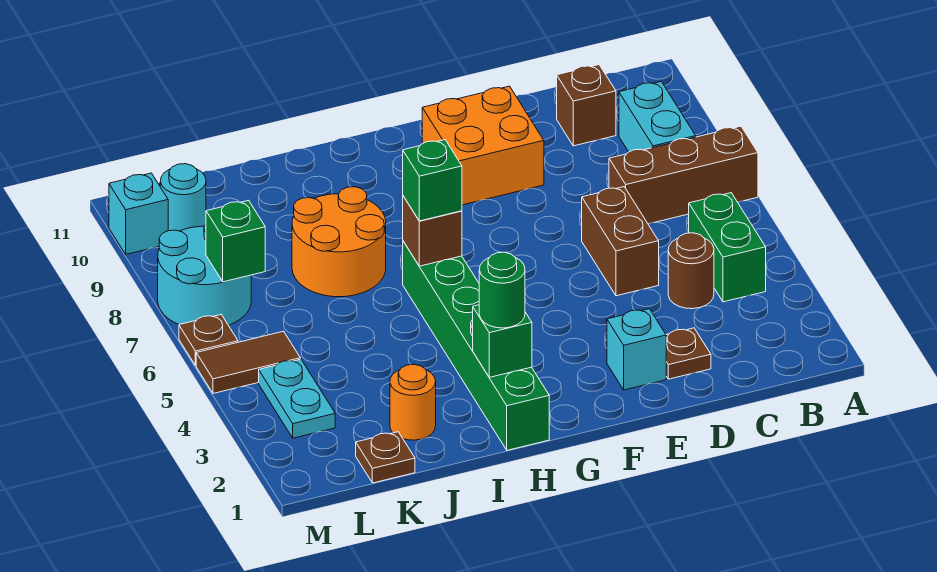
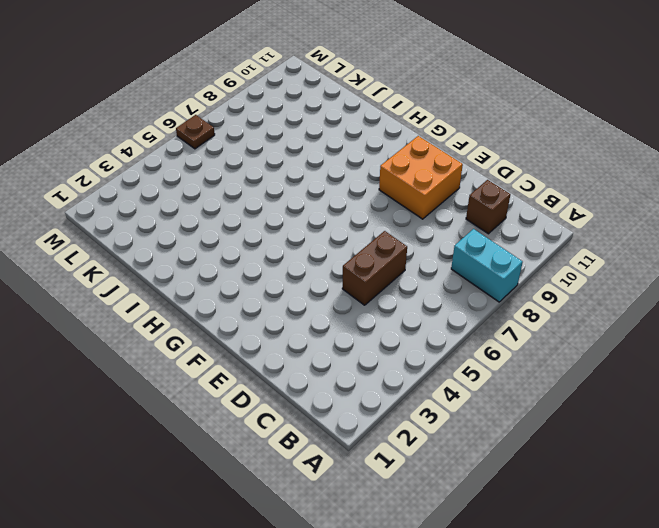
cyan 1x2 brick [451,229,523,302] -> cyan 1x2 brick turned to [619,82,696,152]
none -> brown 1x3 brick [609,126,758,224]
none -> green 1x2 brick [689,193,766,302]
none -> brown 1x1 round brick [668,233,714,309]

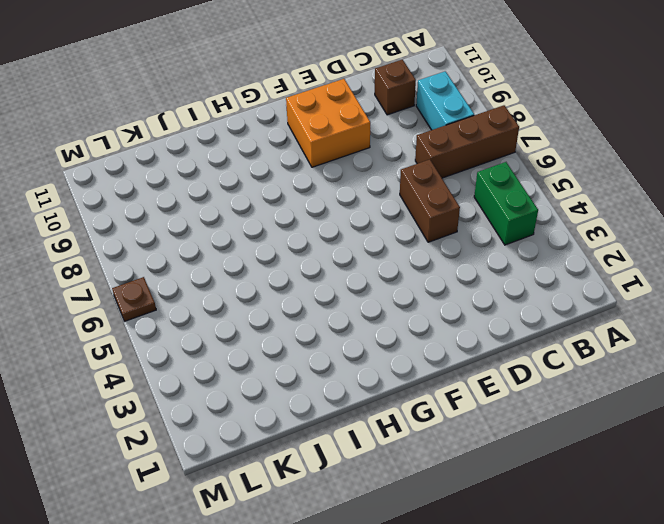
none -> brown 1x1 round brick [668,233,714,309]
none -> brown 1x1 plate [666,328,711,379]
none -> cyan 1x1 brick [607,309,666,390]

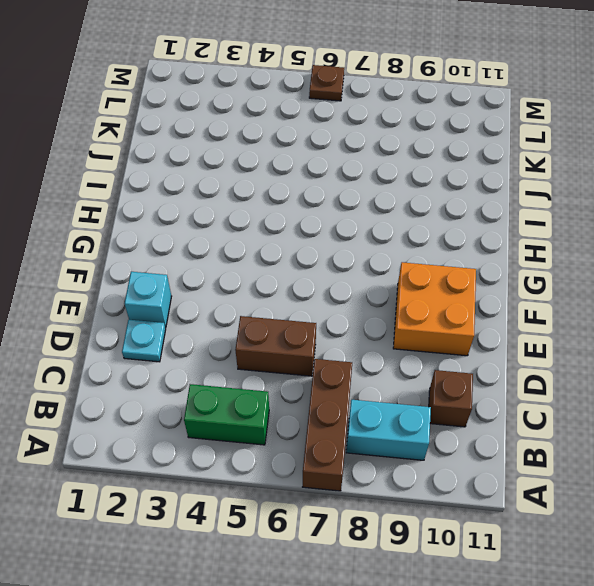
cyan 1x1 plate [122,320,166,362] -> brown 1x1 plate [666,328,711,379]
none -> brown 1x1 round brick [668,233,714,309]
none -> green 1x6 brick [403,241,549,450]
none -> orange 2x2 round brick [292,187,386,297]

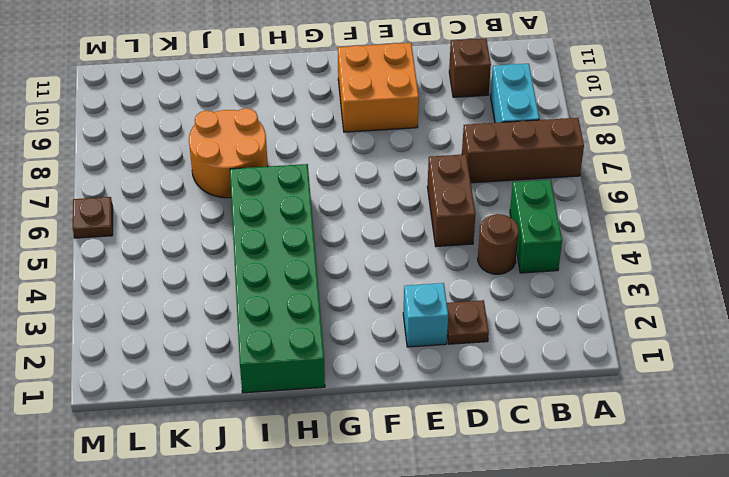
green 2x6 brick [230,164,325,393] -> green 1x6 brick [403,241,549,450]
none -> orange 1x1 round brick [390,364,436,440]
none -> brown 1x1 plate [356,432,415,483]
none -> cyan 1x2 plate [259,359,335,438]

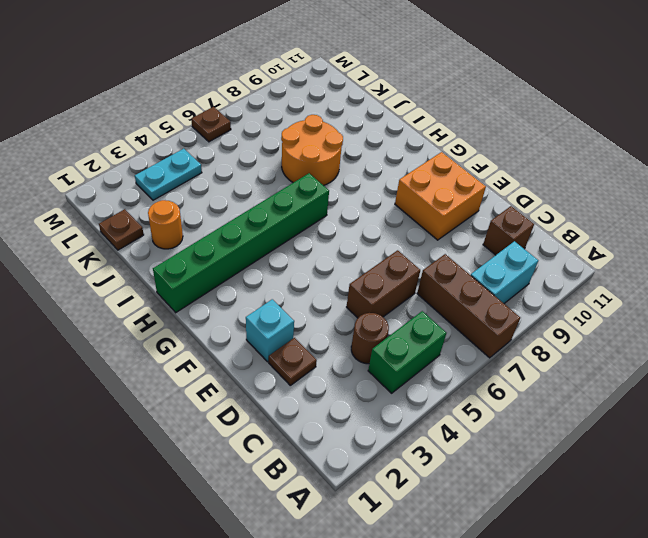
none -> brown 1x2 tile [196,331,300,393]
none -> cyan 2x2 round brick [158,225,251,325]
none -> cyan 1x1 round brick [160,164,206,231]

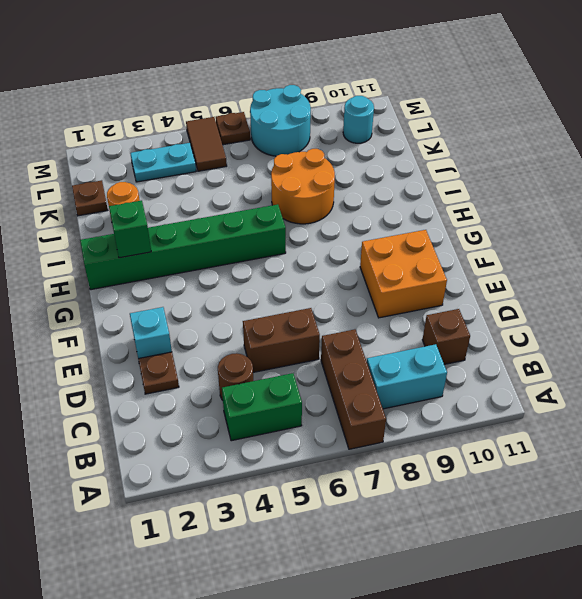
none -> cyan 1x1 brick [109,173,168,254]
none -> brown 1x1 brick [403,196,462,266]
none -> green 1x1 brick [206,200,265,282]

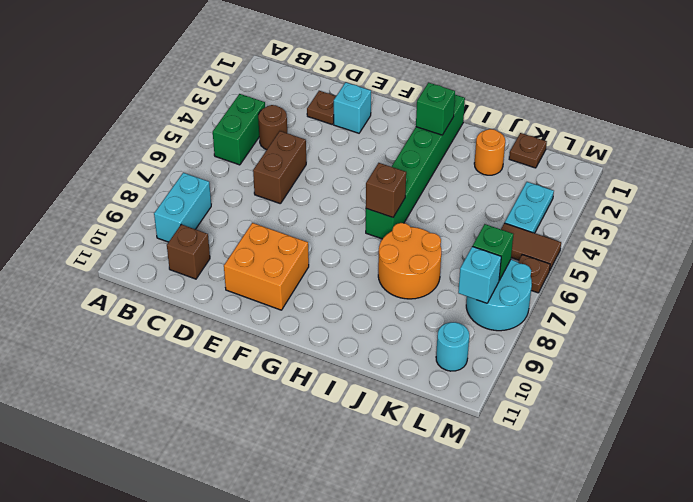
cyan 1x1 brick [458,246,501,303] -> cyan 1x1 brick moved to [109,173,168,254]
none -> brown 1x3 brick [609,126,758,224]
none -> green 1x1 round brick [479,252,525,328]
none -> green 1x1 brick [403,140,462,221]

